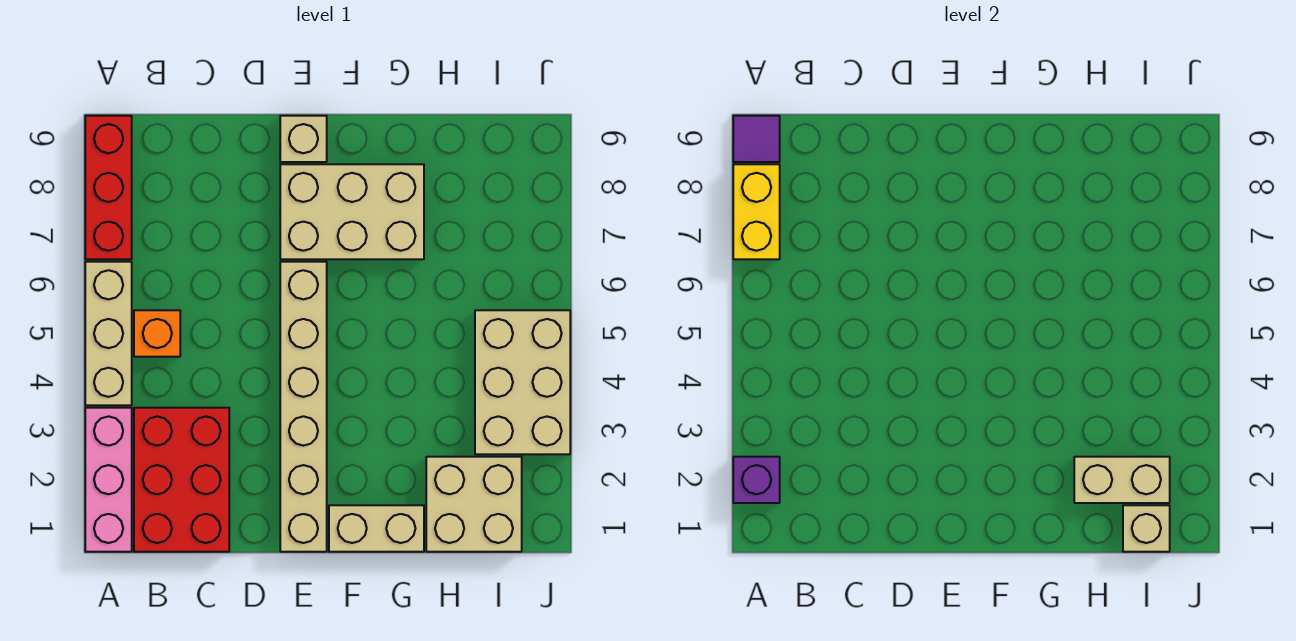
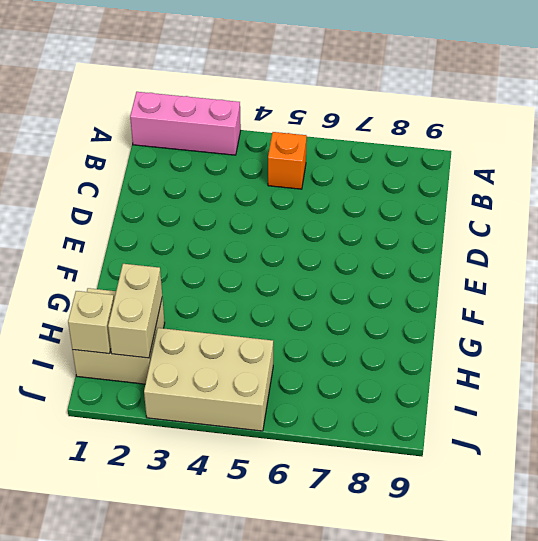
none -> tan 1x3 brick [85,262,132,405]
none -> red 1x3 brick [85,116,132,259]
none -> red 2x3 brick [134,408,229,552]

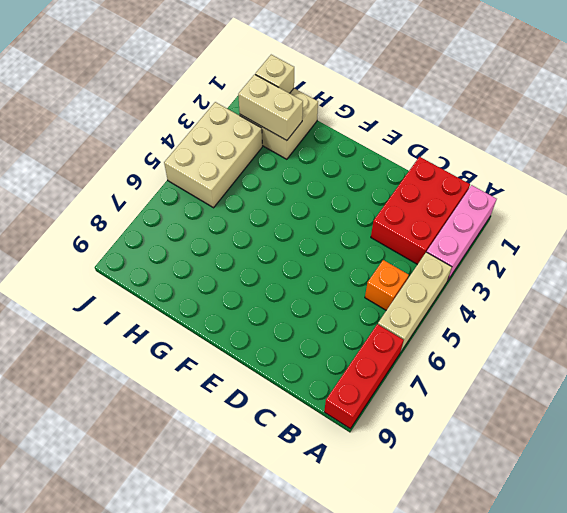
none -> tan 1x6 brick [280,262,327,552]
none -> tan 2x3 brick [280,164,424,259]
none -> tan 1x1 brick [280,116,327,162]

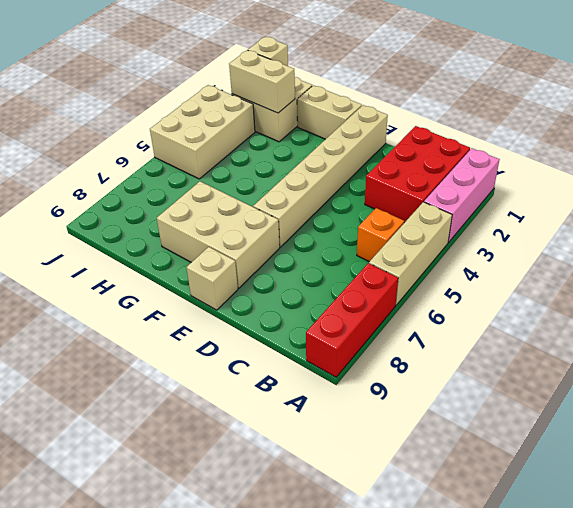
none -> purple 1x1 brick [733,457,780,503]
none -> yellow 1x2 brick [733,164,780,259]
none -> purple 1x1 tile [733,116,780,162]

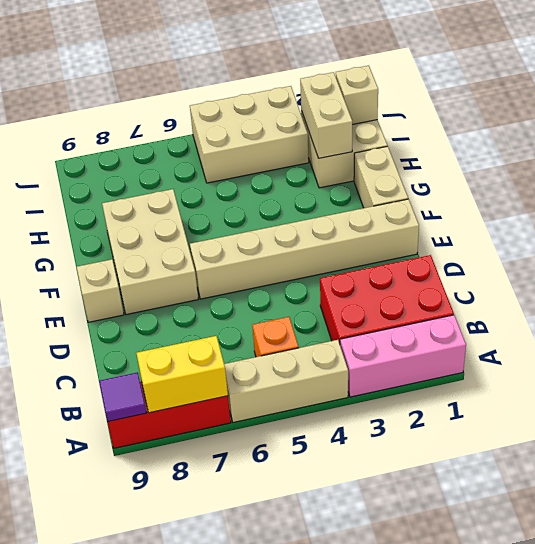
none -> purple 1x1 brick [733,457,780,503]

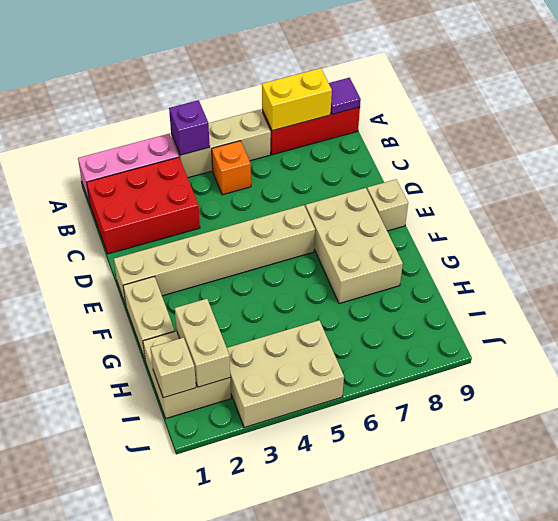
purple 1x1 brick [169,100,210,155] -> purple 1x1 brick moved to [733,457,780,503]

